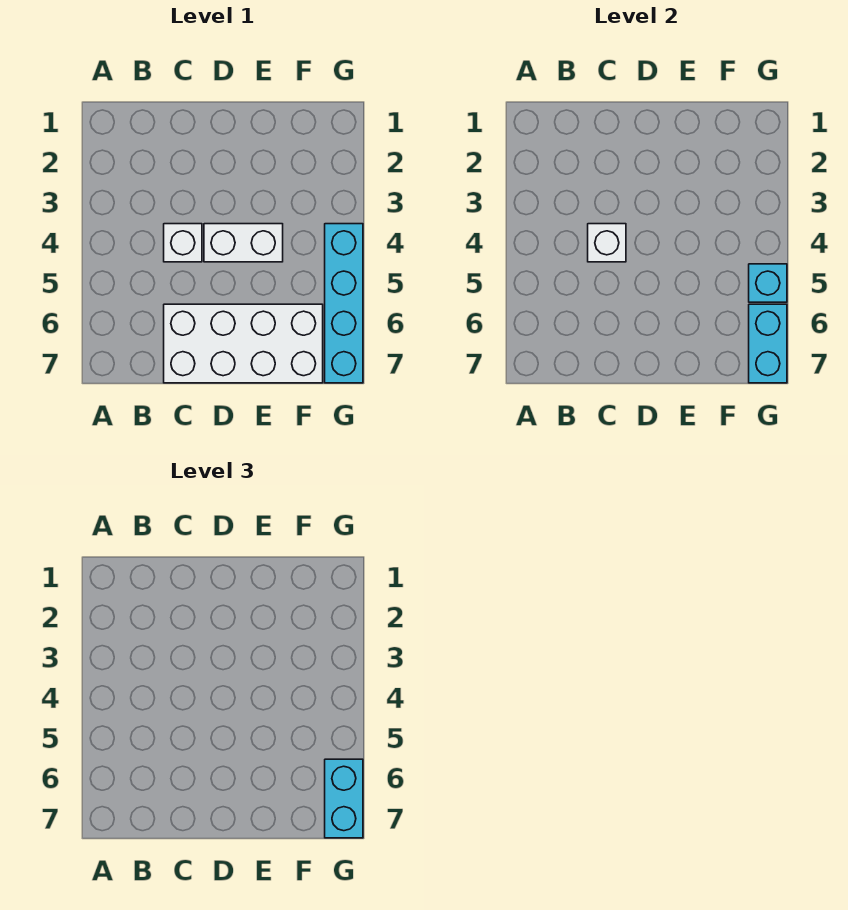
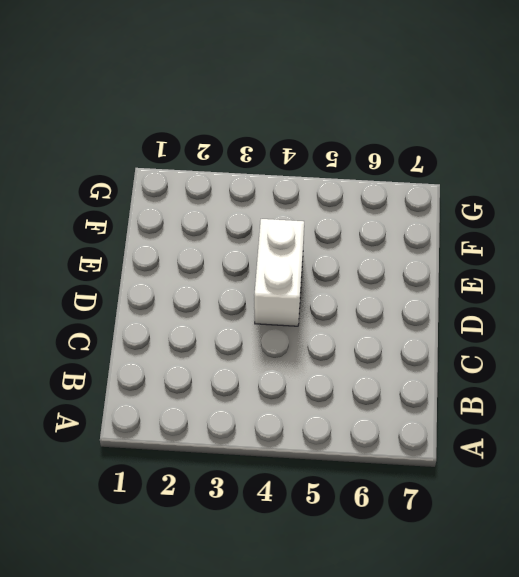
none -> white 1x1 brick [164,224,202,262]
none -> white 2x4 brick [164,304,323,383]

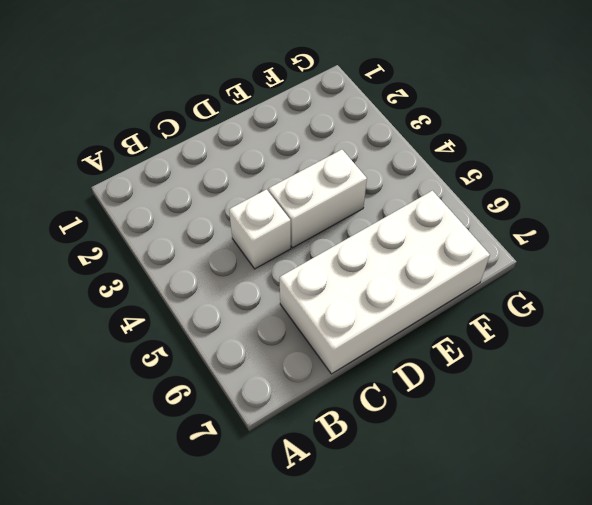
none -> cyan 1x4 brick [325,224,363,383]
none -> white 1x1 brick [588,224,626,262]

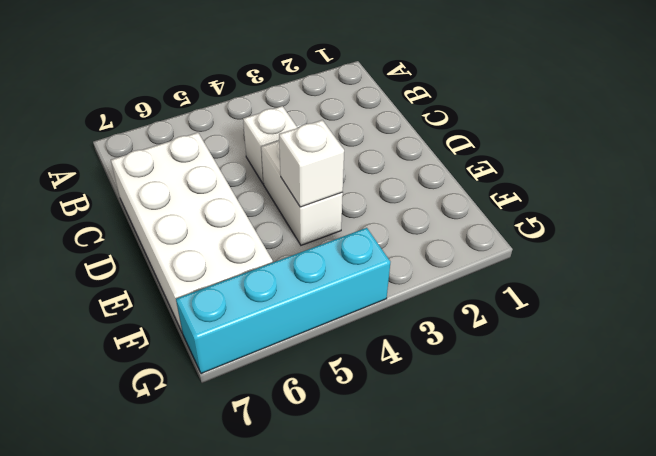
white 1x1 brick [279,120,344,207] -> white 1x1 brick moved to [588,224,626,262]
none -> cyan 1x1 brick [749,264,787,302]
none -> cyan 1x2 brick [749,304,787,383]

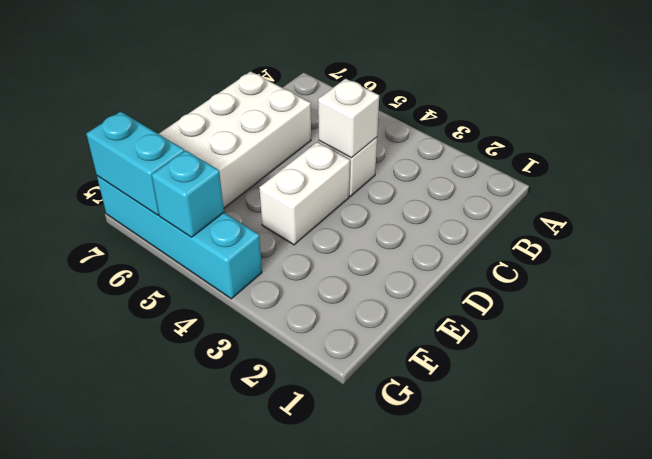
none -> cyan 1x2 brick [325,759,363,838]

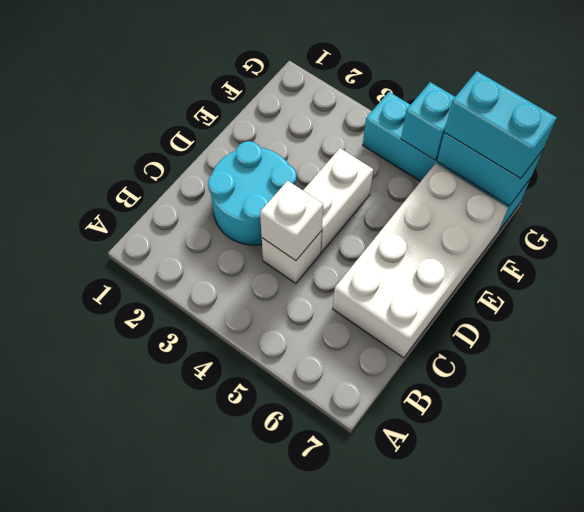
cyan 2x2 round brick [208,141,296,245] -> none

